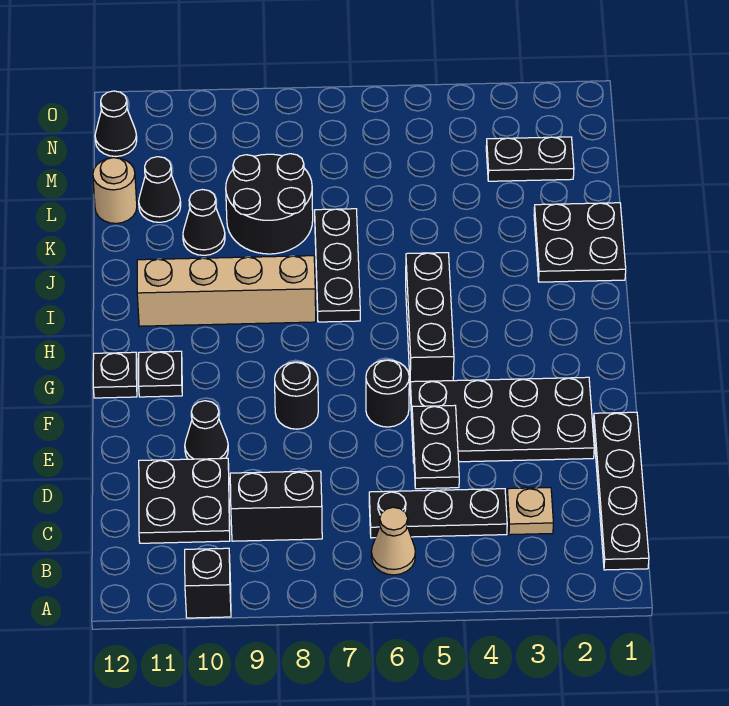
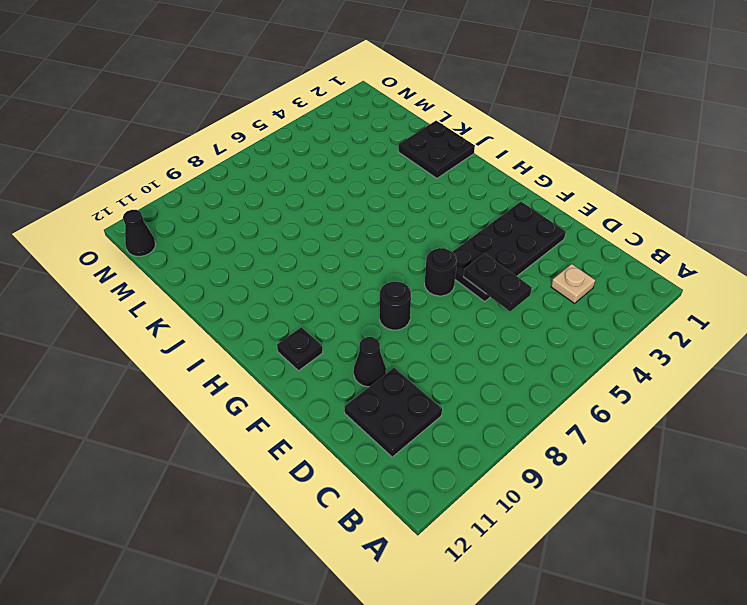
none -> black 1x1 brick [185,548,231,618]
none -> black 1x4 plate [593,412,649,570]
none -> tan 1x1 cone [371,507,416,575]

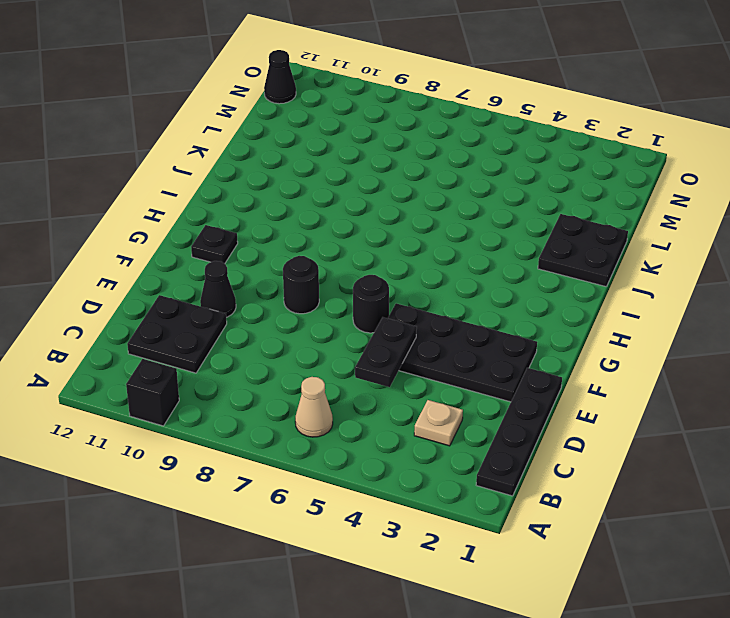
none -> black 1x3 plate [369,489,507,538]
none -> black 1x2 brick [230,471,322,541]
none -> black 1x3 brick [406,253,454,382]

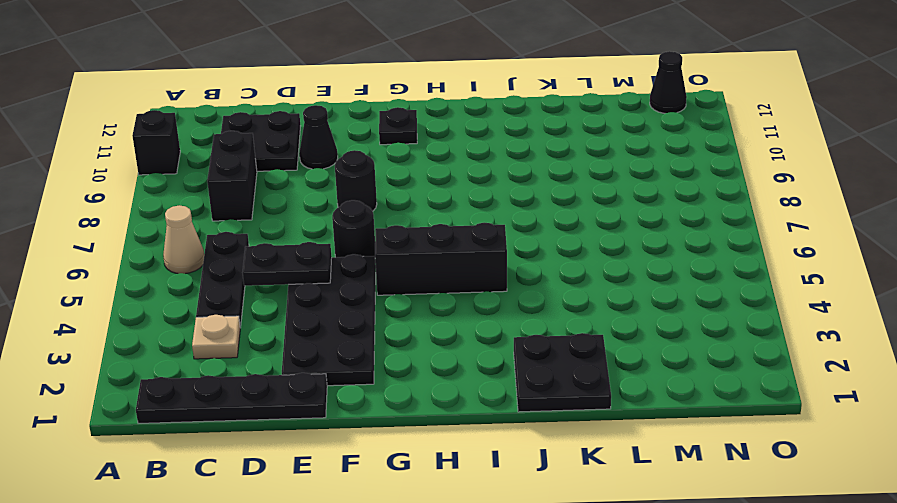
none -> black 1x1 plate [93,352,137,398]
none -> black 1x3 plate [315,209,360,322]
none -> tan 1x4 brick [137,256,316,326]

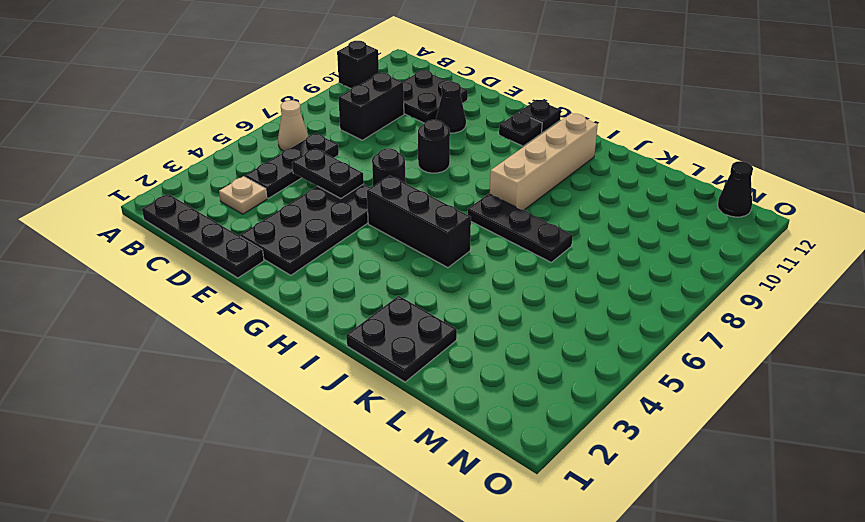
none -> black 2x2 round brick [226,154,313,254]
none -> black 1x1 cone [183,190,225,255]
none -> black 1x1 cone [139,157,181,222]

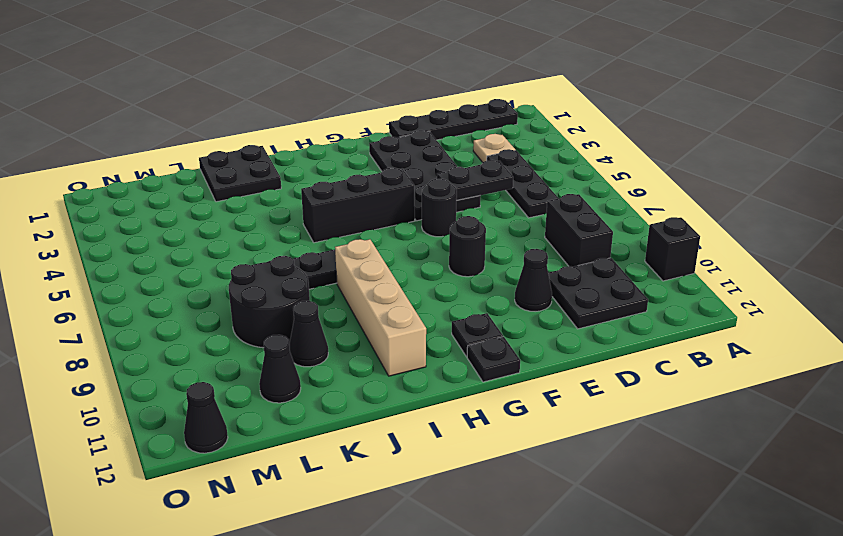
none -> tan 1x1 cone [371,507,416,575]
none -> tan 1x1 round brick [93,158,137,223]
none -> black 1x2 plate [486,137,574,181]

